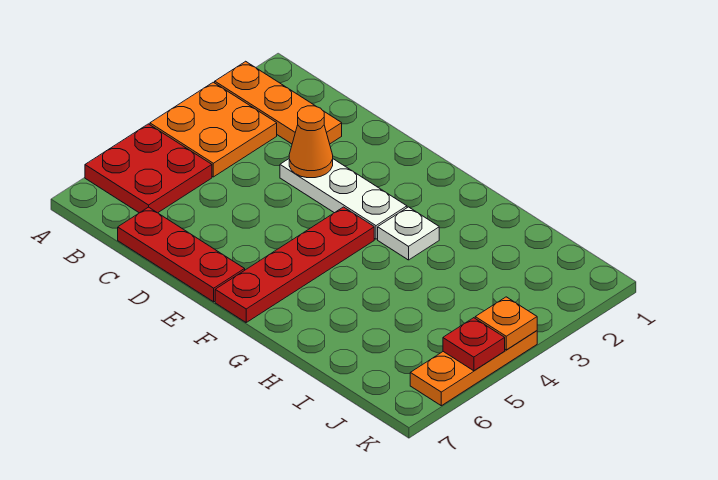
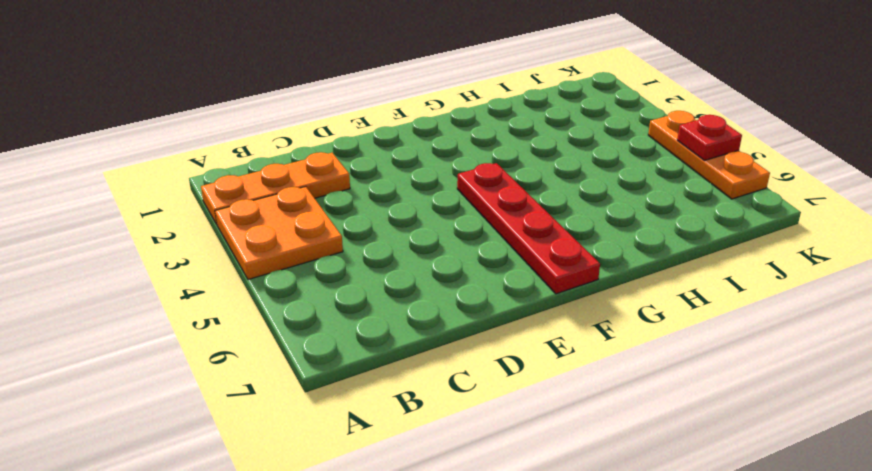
none -> red 2x2 plate [85,124,212,213]
none -> red 1x3 plate [118,207,245,302]

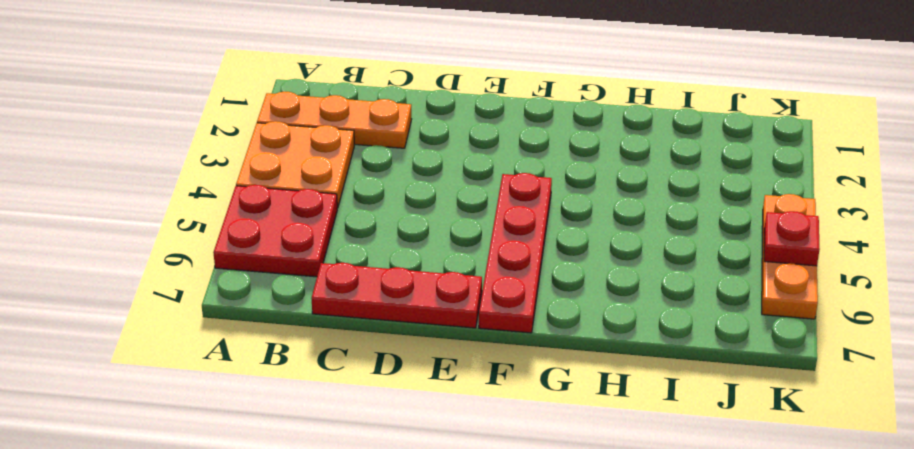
none -> white 1x3 plate [280,159,407,239]
none -> white 1x1 plate [378,207,439,260]

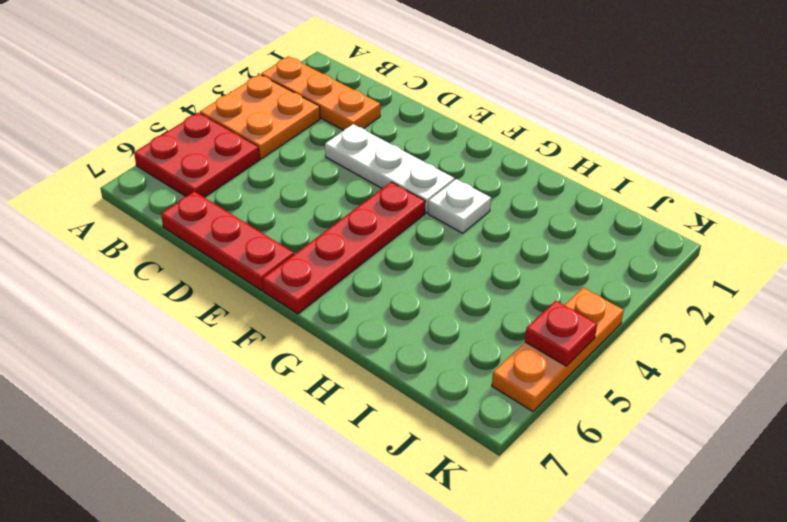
none -> orange 1x1 cone [289,106,333,178]
none -> orange 1x1 plate [475,297,537,350]

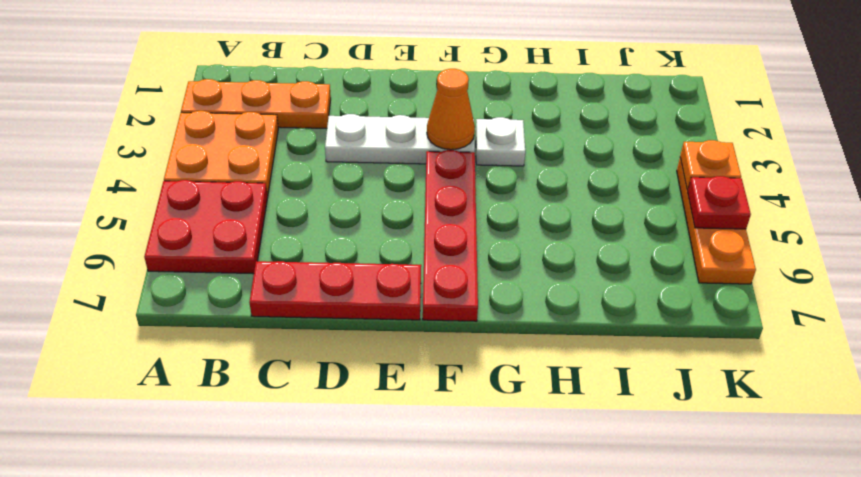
orange 1x1 cone [427,69,475,150] -> orange 1x1 cone moved to [289,106,333,178]

